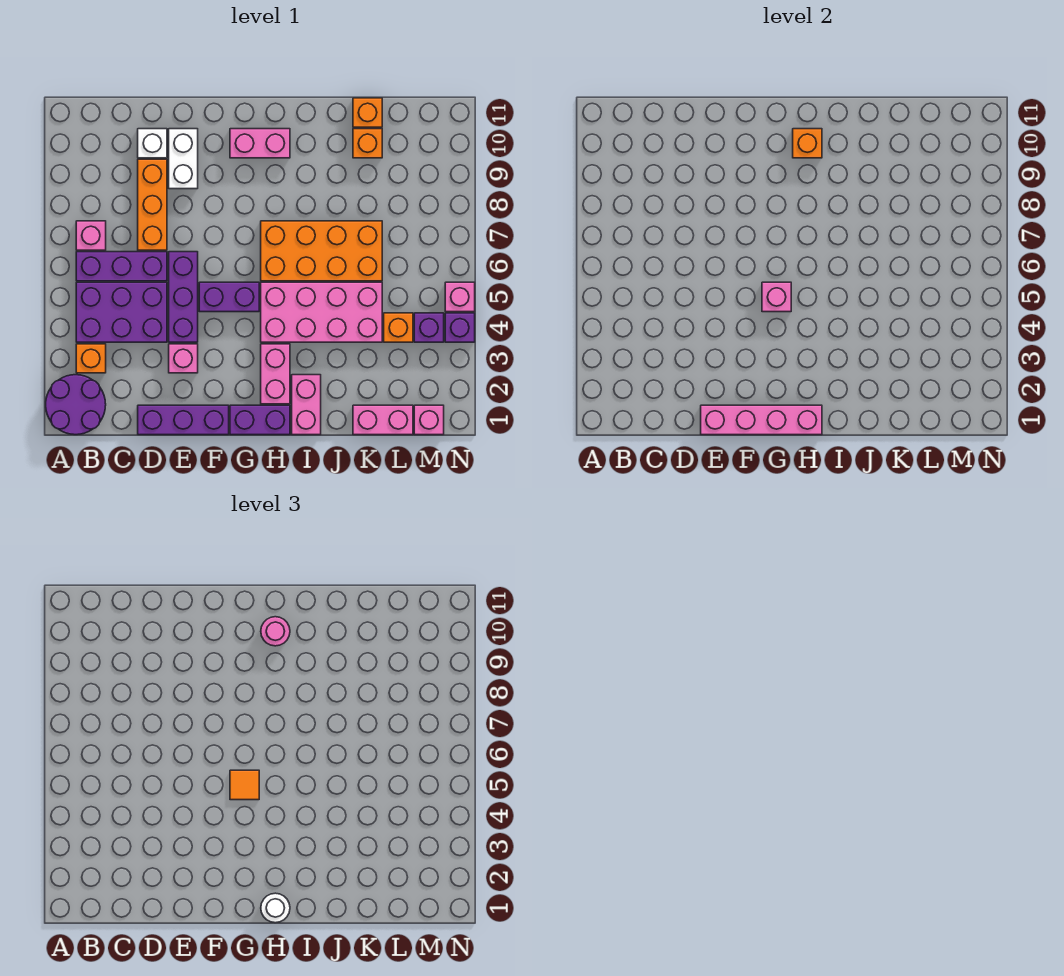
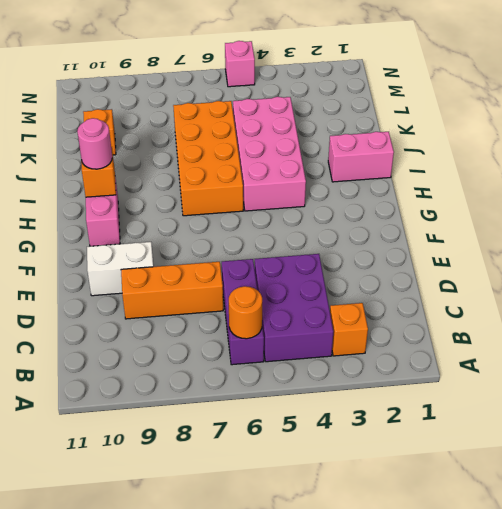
orange 1x1 round brick [229,286,262,339] -> none
none -> purple 2x2 round brick [46,375,106,435]
none -> pink 1x1 brick [76,221,106,250]
none -> purple 1x3 brick [138,405,229,435]
none -> white 1x1 brick [138,129,167,158]

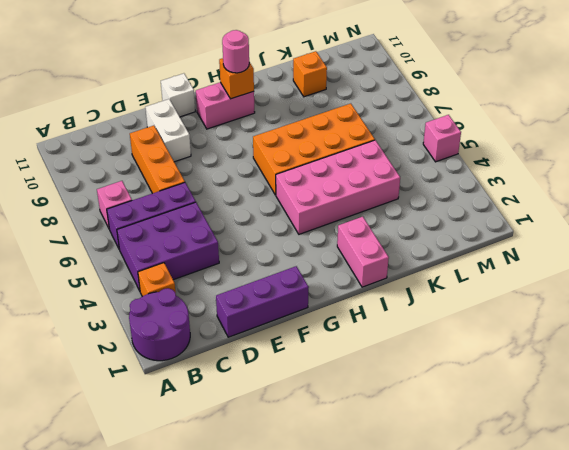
white 1x1 brick [161,73,195,117] -> white 1x1 brick moved to [138,129,167,158]
none -> pink 1x1 brick [169,344,198,373]
none -> purple 1x3 brick [169,252,198,342]
none -> purple 1x2 brick [199,282,259,312]
none -> purple 1x2 brick [230,405,290,435]

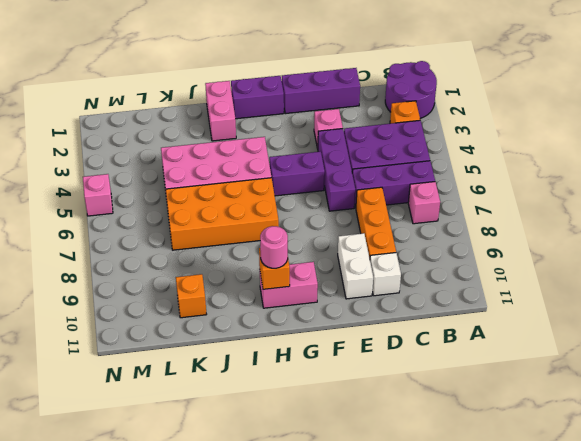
none -> pink 1x2 brick [261,344,290,404]
none -> pink 1x2 brick [353,405,413,435]
none -> orange 1x1 brick [353,98,382,127]
none -> orange 1x1 brick [384,313,413,342]

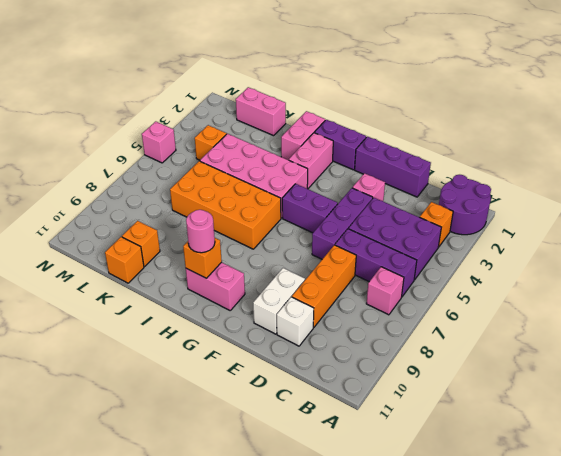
none -> pink 1x1 brick [414,405,444,435]
none -> purple 1x1 brick [414,313,444,342]
none -> purple 1x1 brick [445,313,475,342]
none -> pink 1x4 brick [701,405,822,435]

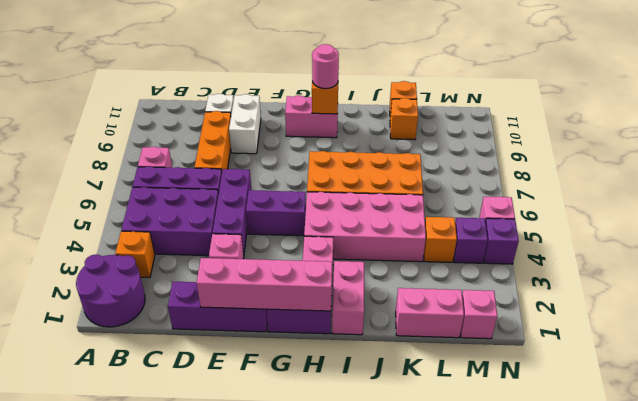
none -> pink 1x1 brick [762,282,791,312]
none -> orange 1x1 tile [230,770,259,800]
none -> white 1x1 round brick [261,893,290,923]

